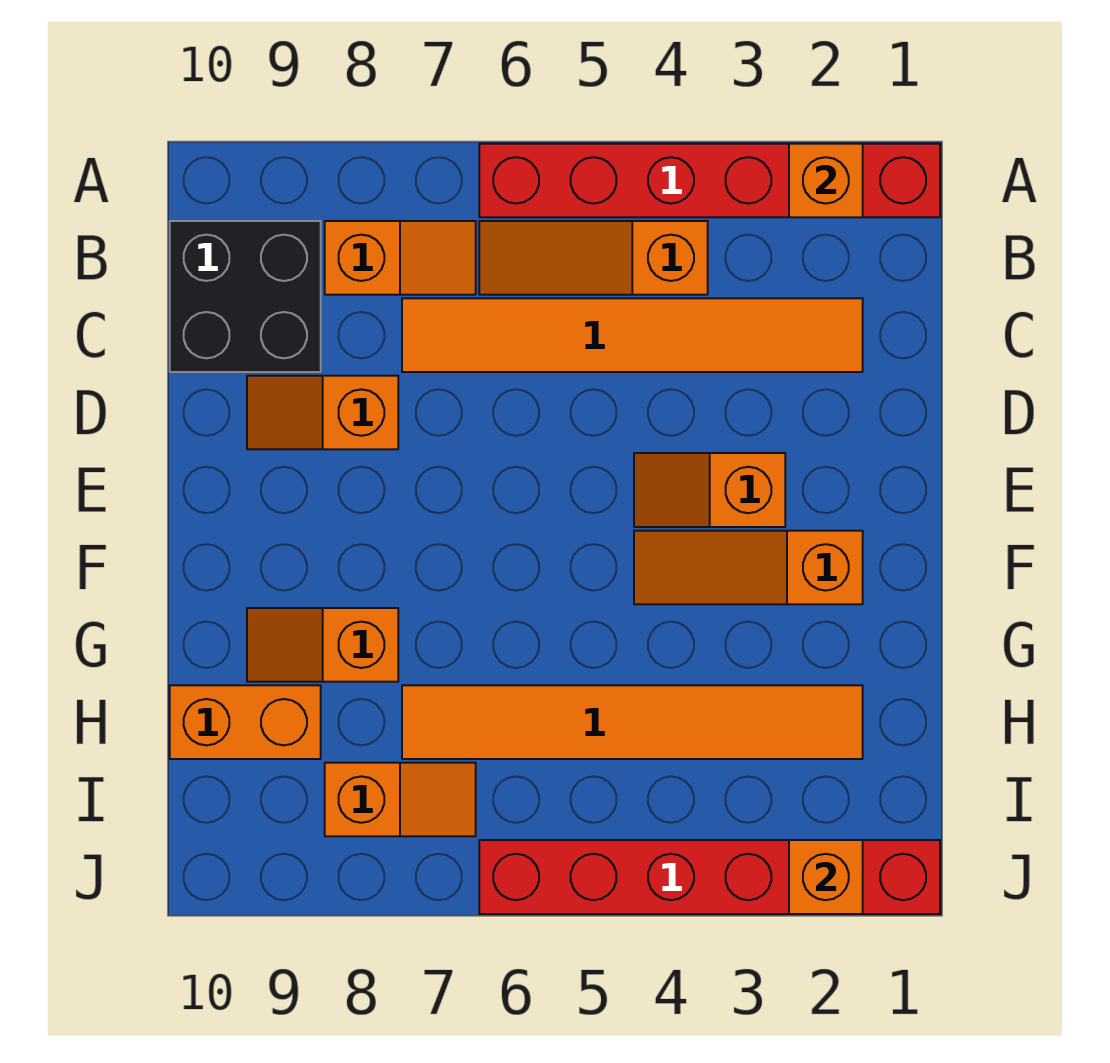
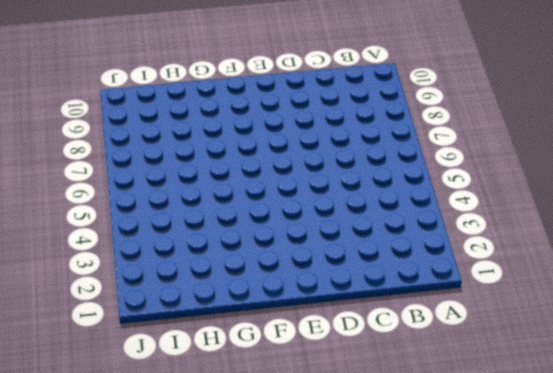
none -> red 1x6 brick [479,144,940,217]
none -> orange 1x3 slope [479,221,708,295]
none -> orange 1x2 slope [325,221,476,295]

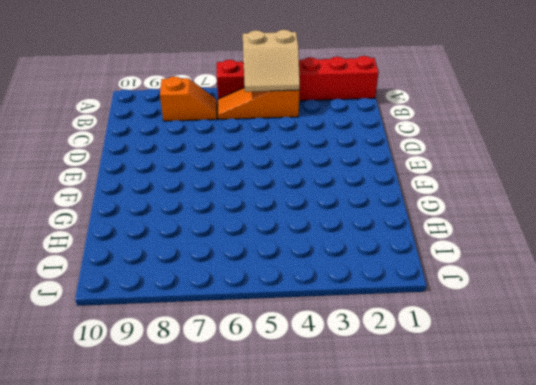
tan 2x2 slope [243,30,300,92] -> none
none -> black 2x2 brick [170,221,321,372]
none -> orange 1x6 tile [402,298,863,372]
none -> orange 1x2 slope [247,376,398,449]

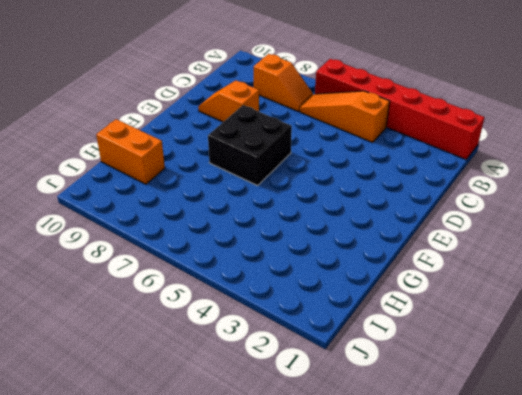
black 2x2 brick [208,105,292,186] -> black 2x2 brick moved to [170,221,321,372]
none -> orange 1x6 tile [402,298,863,372]
none -> orange 1x2 slope [634,453,785,527]
none -> orange 1x3 slope [634,531,863,604]

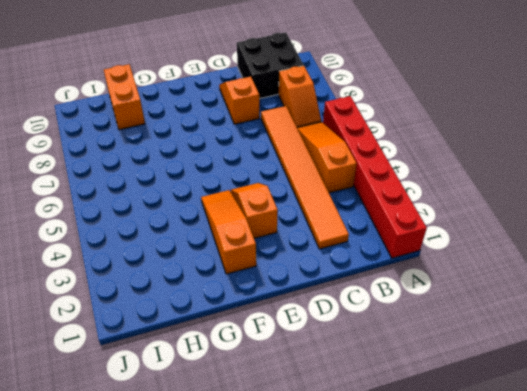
none -> orange 1x2 slope [247,608,398,682]
none -> orange 1x6 tile [402,685,863,759]
none -> orange 1x2 slope [325,763,476,836]

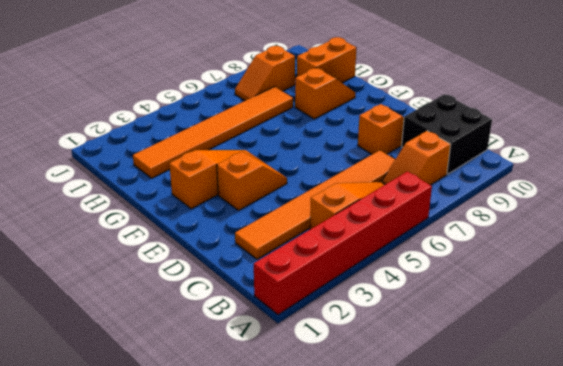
none -> red 1x6 brick [479,840,940,914]
none -> orange 1x1 brick [789,144,863,217]
none -> orange 1x1 brick [789,840,863,914]

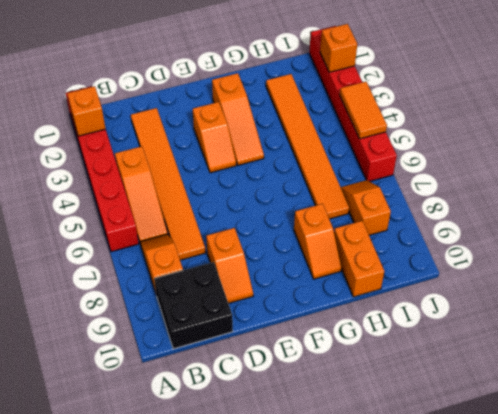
orange 1x2 tile [340,82,387,139] -> none

